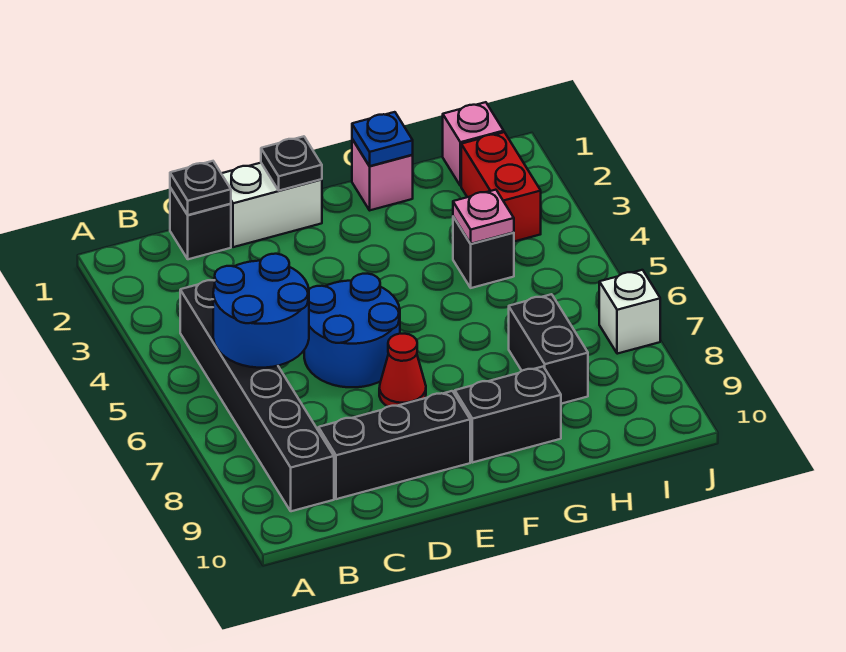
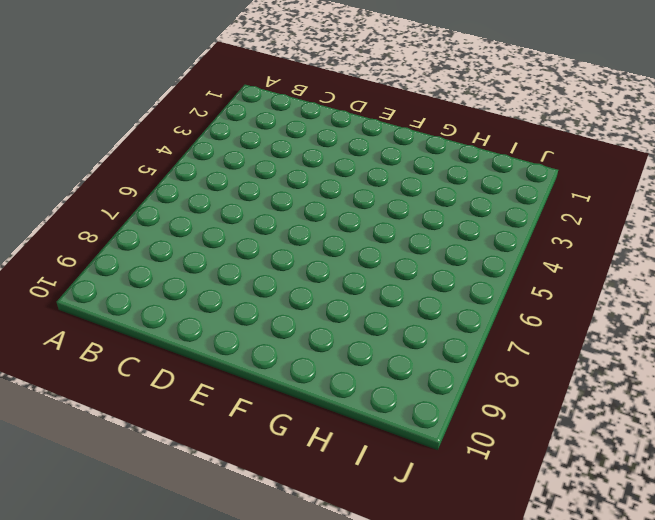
none -> black 1x6 brick [180,280,334,511]
none -> black 1x1 brick [170,188,231,259]
none -> black 1x3 brick [318,391,470,499]

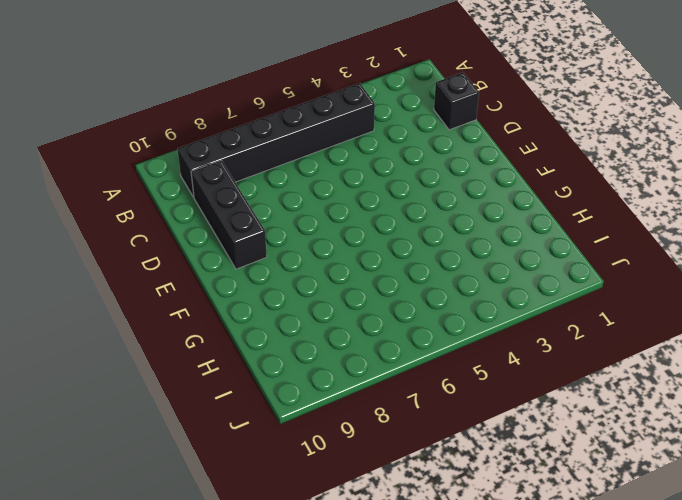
none -> white 1x2 brick [221,163,322,247]
none -> blue 2x2 round brick [304,274,400,387]
none -> red 1x1 cone [379,334,426,407]

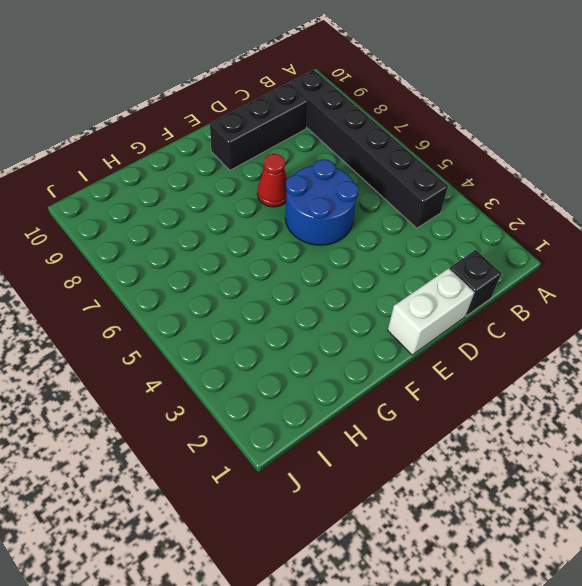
none -> black 1x2 brick [455,367,561,463]
none -> pink 1x1 brick [352,139,413,210]
none -> black 1x1 brick [453,217,514,288]

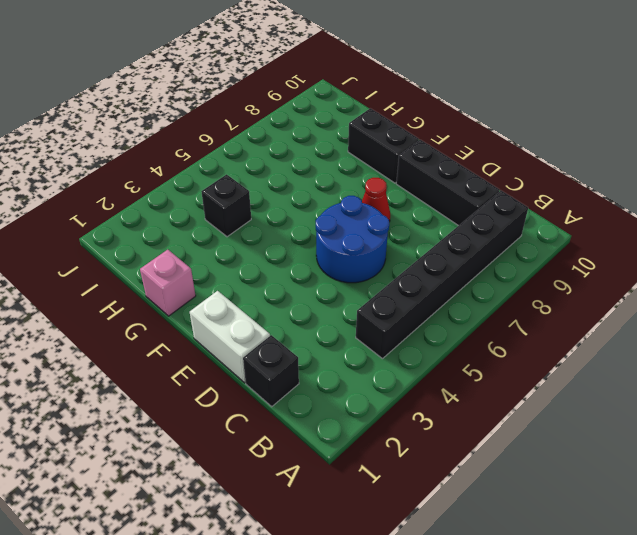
none -> black 1x2 brick [509,294,588,404]
none -> pink 1x1 brick [443,102,504,186]
none -> red 1x2 brick [461,132,541,242]

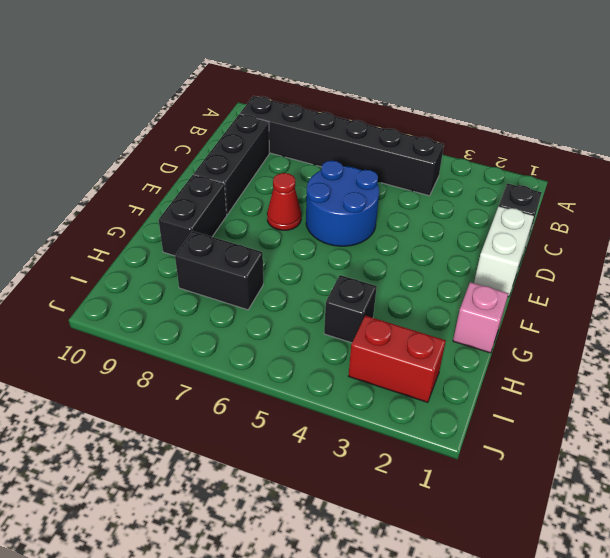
none -> pink 1x1 brick [443,102,504,186]
none -> white 1x1 brick [599,270,660,354]
none -> blue 2x2 round brick [213,254,309,368]

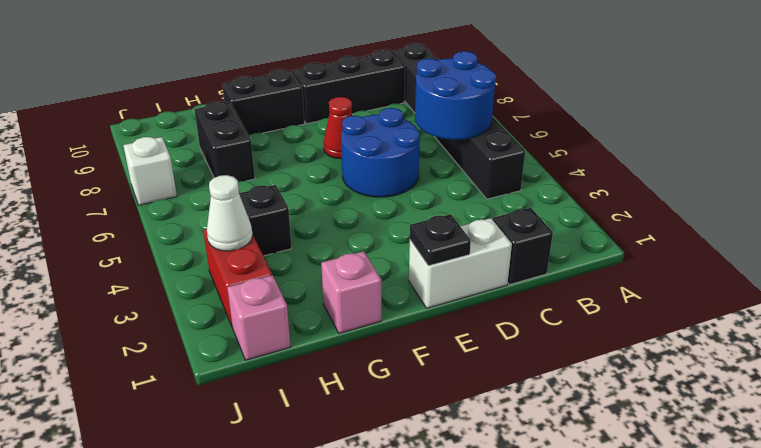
white 1x1 cone [207,175,253,251] -> none
none -> black 1x1 plate [170,161,231,215]
none -> blue 1x1 plate [352,112,413,166]
none -> pink 1x1 plate [453,190,514,244]

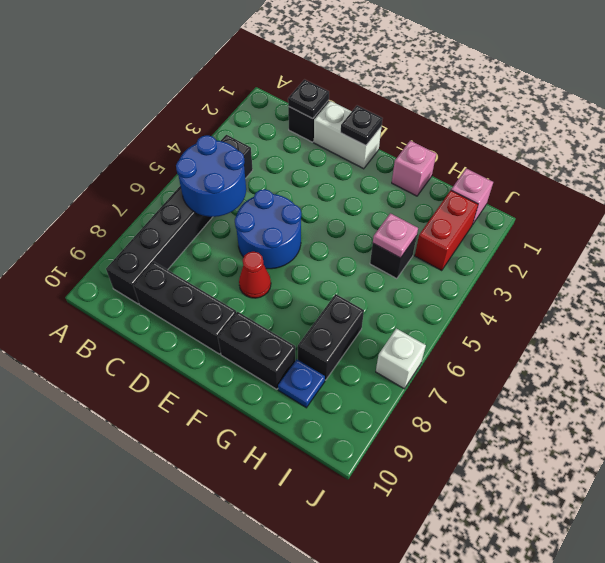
blue 1x1 plate [278,359,325,408] -> blue 1x1 plate moved to [352,112,413,166]

